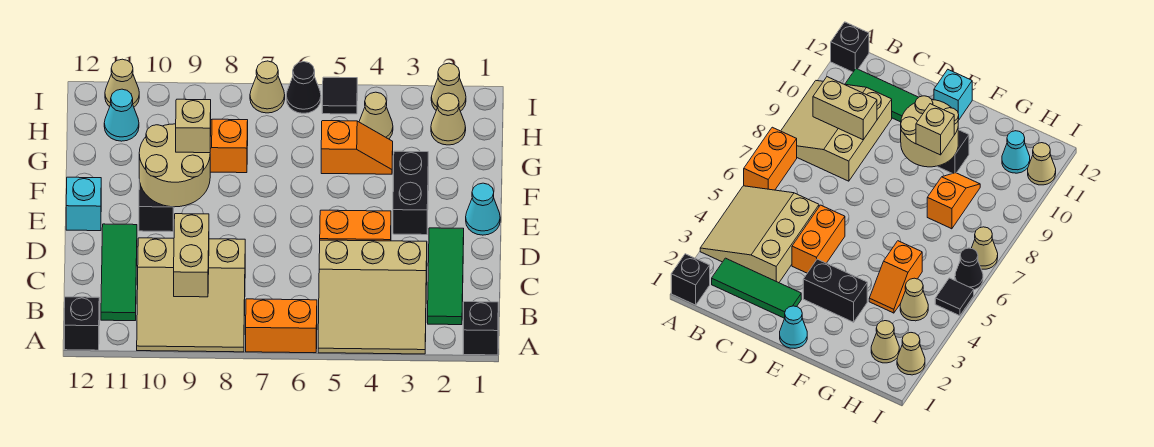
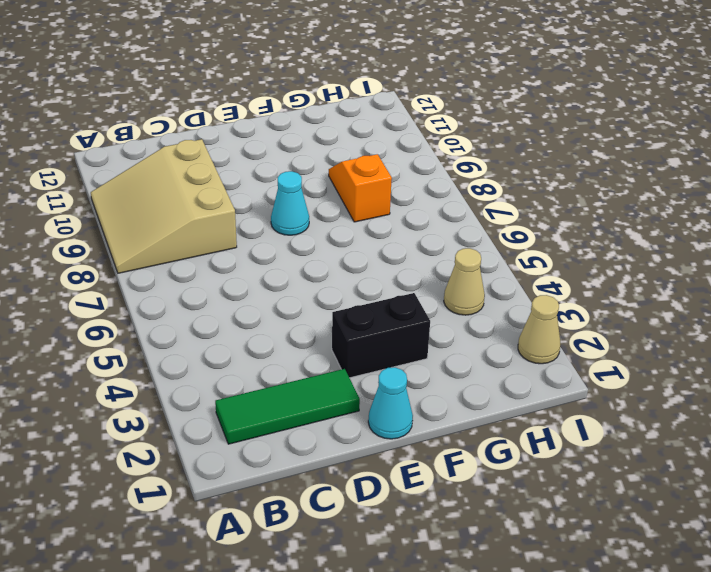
cyan 1x1 cone [271,171,309,235] -> cyan 1x1 cone moved to [104,89,139,141]
none -> black 1x1 brick [463,302,498,355]
none -> tan 3x3 slope [318,240,427,354]
none -> orange 1x2 brick [246,299,317,353]

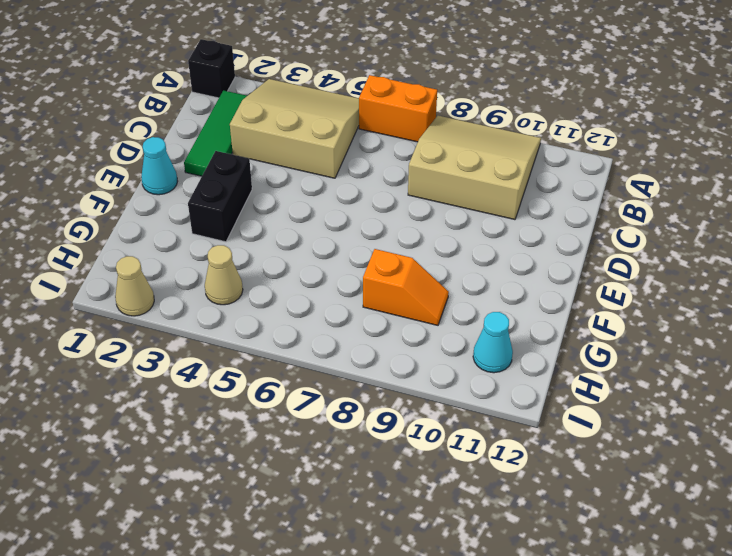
none -> black 1x1 brick [64,297,99,350]
none -> green 1x3 tile [101,224,137,321]
none -> orange 1x2 brick [320,210,391,241]

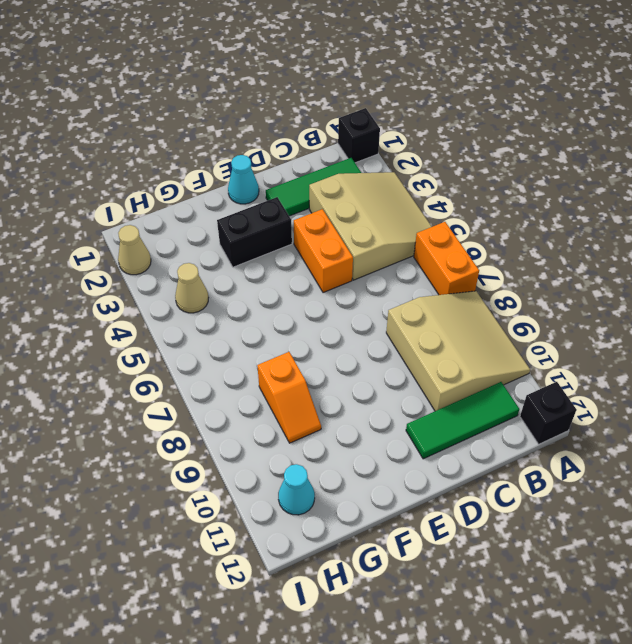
none -> black 1x2 brick [139,179,174,232]
none -> cyan 1x1 brick [66,177,101,231]
none -> orange 1x2 slope [321,121,393,174]

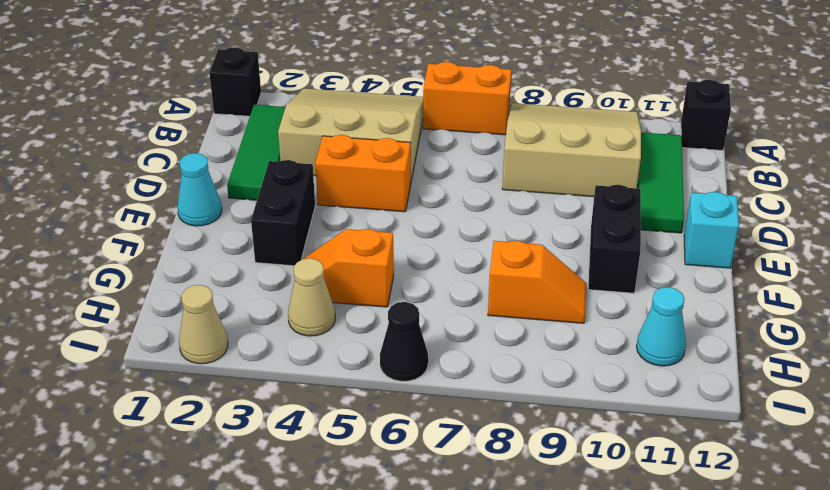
none -> tan 1x1 cone [431,93,466,145]
none -> black 1x1 tile [322,77,357,114]
none -> tan 1x1 cone [250,61,285,113]

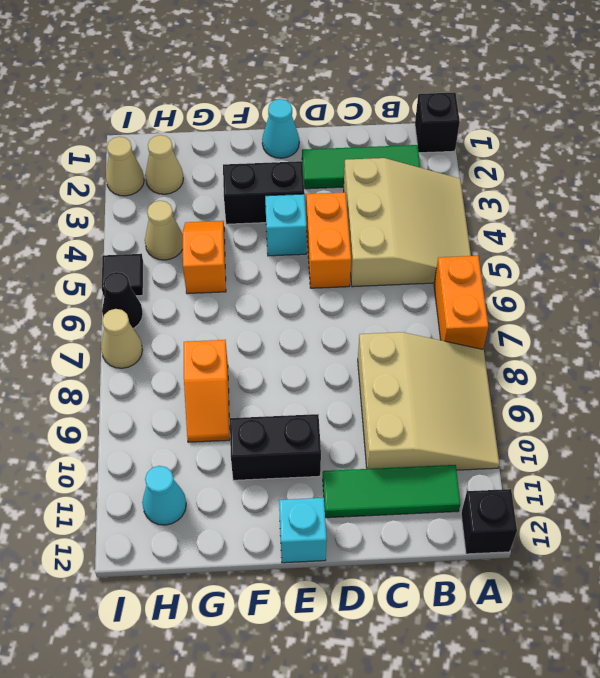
cyan 1x1 brick [265,194,306,256] -> none
none -> tan 1x1 cone [105,59,139,107]
none -> tan 1x2 brick [174,214,209,297]
none -> tan 2x2 round brick [139,124,210,207]

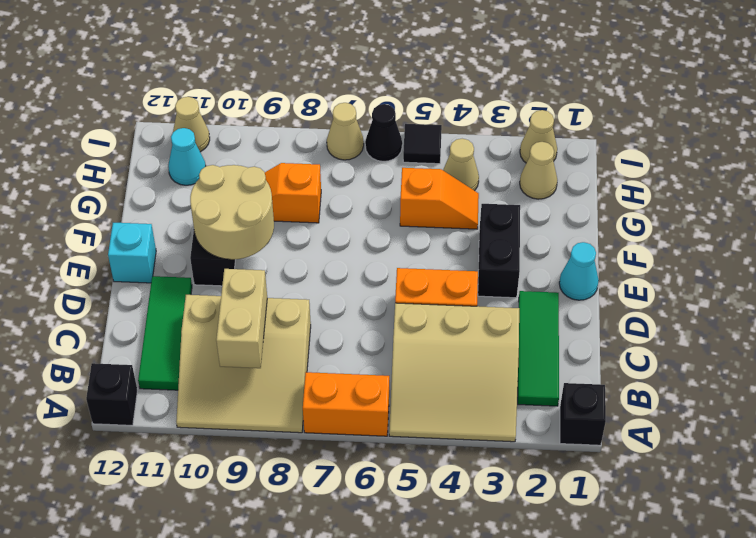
none -> tan 1x1 brick [176,99,211,153]

